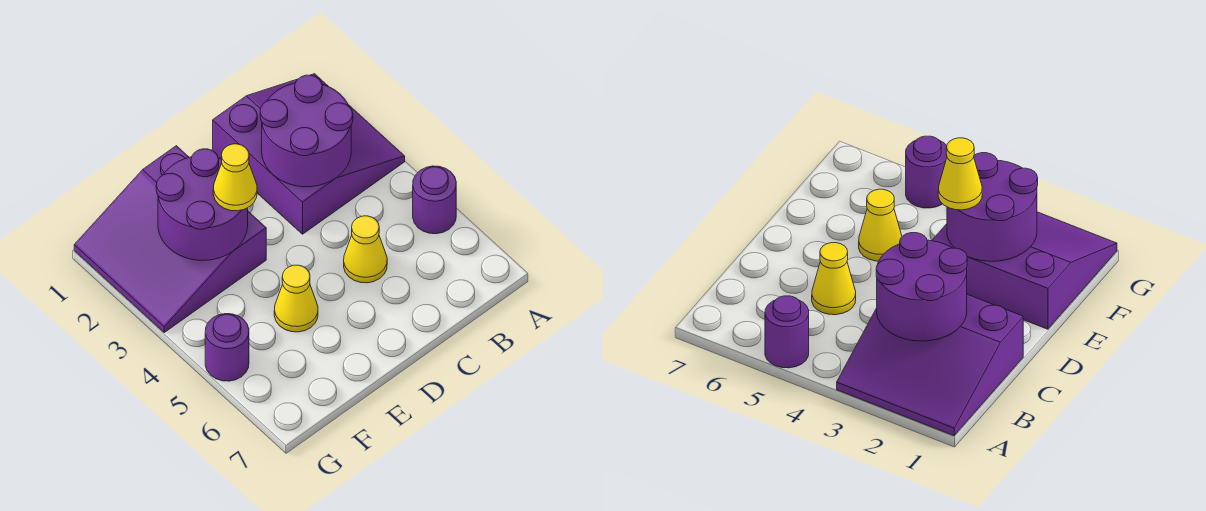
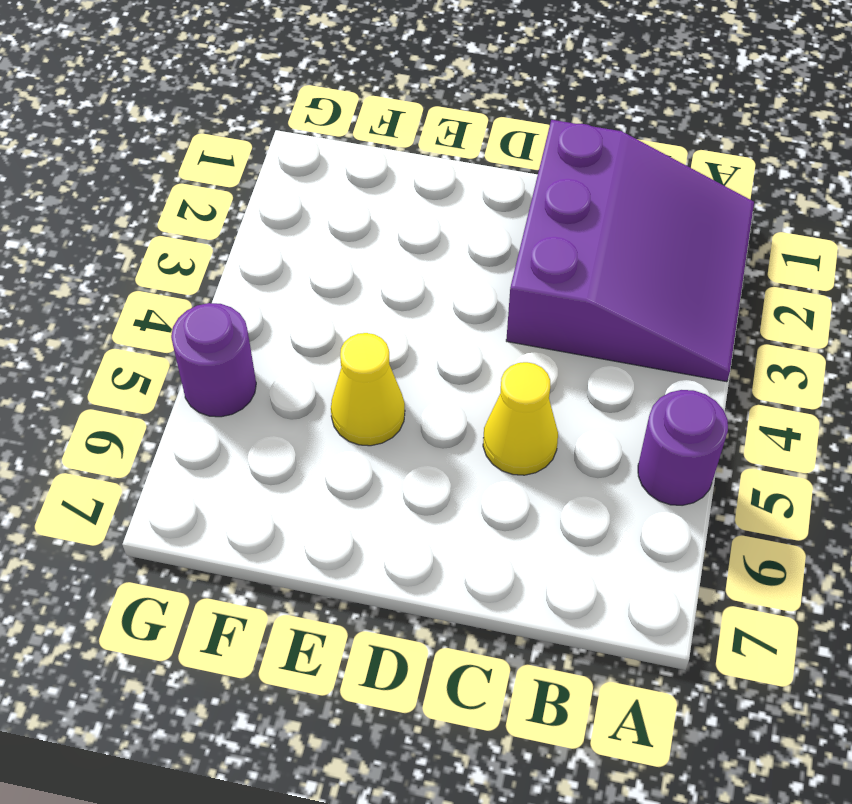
none -> purple 3x3 slope [74,146,266,332]
none -> purple 2x2 round brick [260,75,353,187]

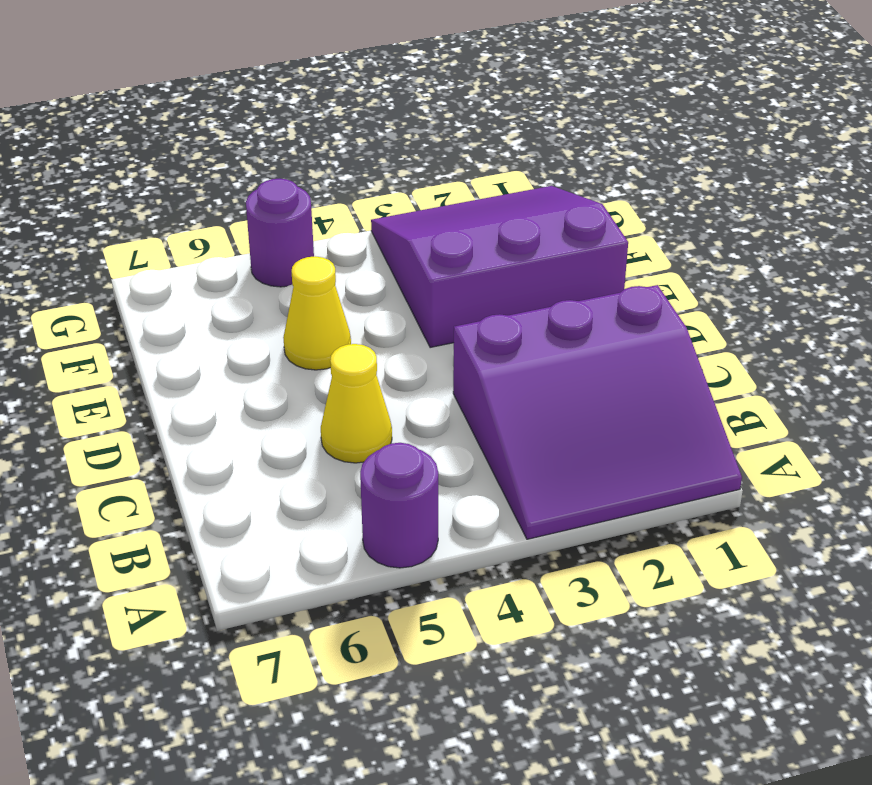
none -> purple 2x2 round brick [260,75,353,187]
none -> purple 2x2 round brick [156,149,248,261]

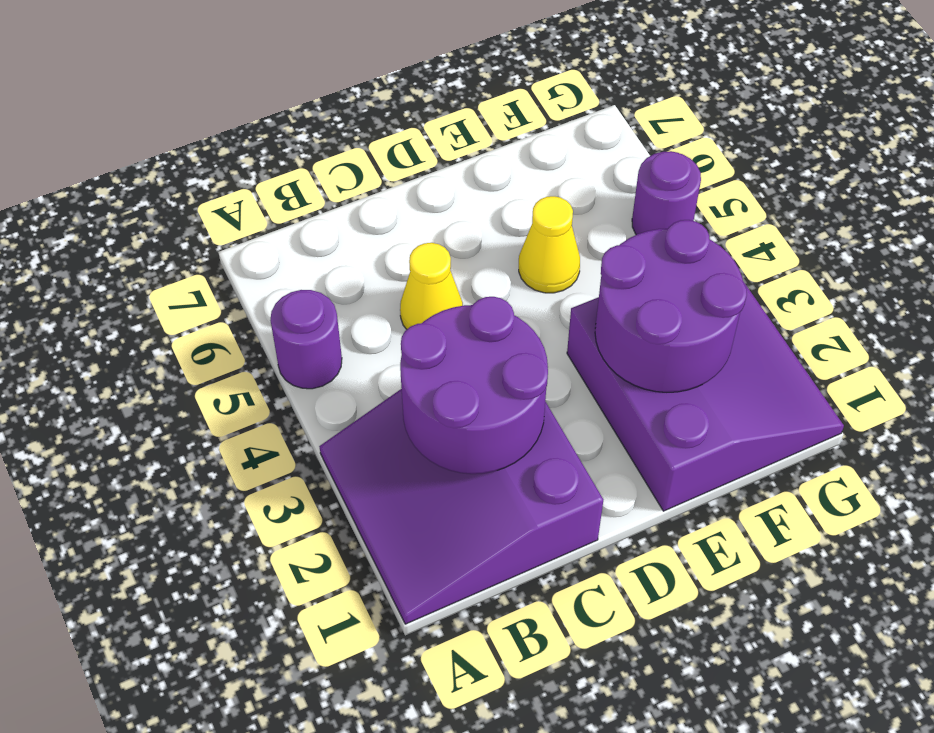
none -> yellow 1x1 cone [213,144,257,211]

